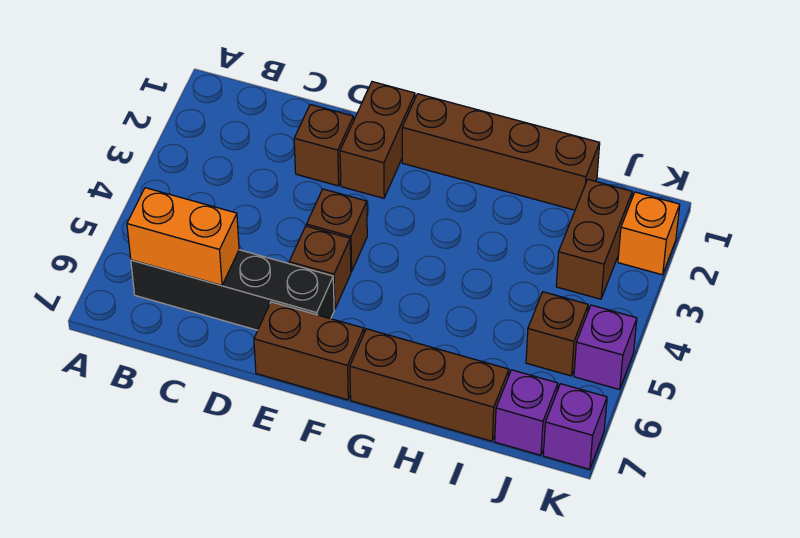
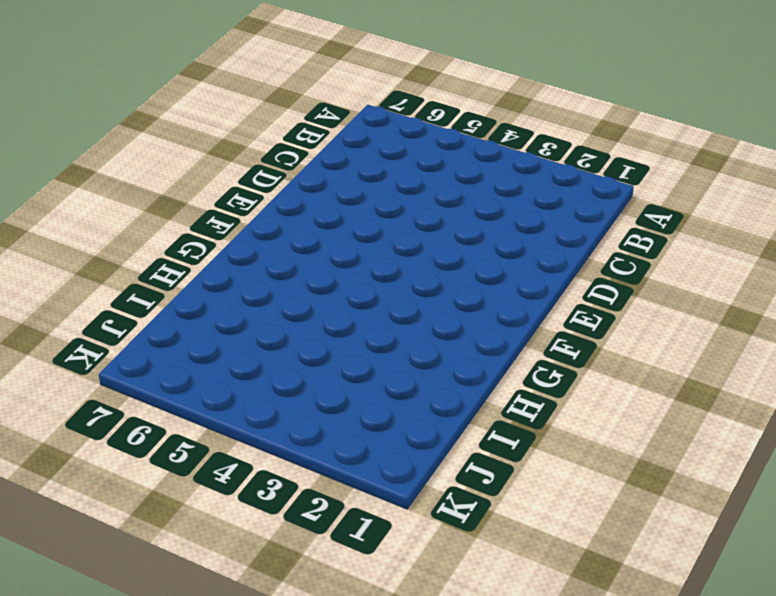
none -> black 1x4 brick [131,250,334,330]
none -> brown 1x1 brick [294,105,354,186]
none -> brown 1x2 brick [340,82,415,198]

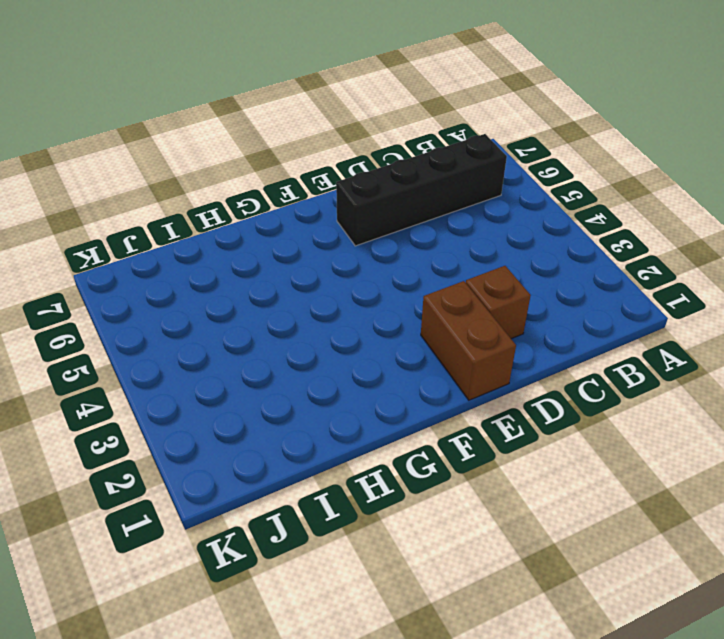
none -> brown 1x1 brick [306,189,367,272]
none -> brown 1x1 brick [289,226,351,309]
none -> brown 1x2 brick [254,302,364,400]

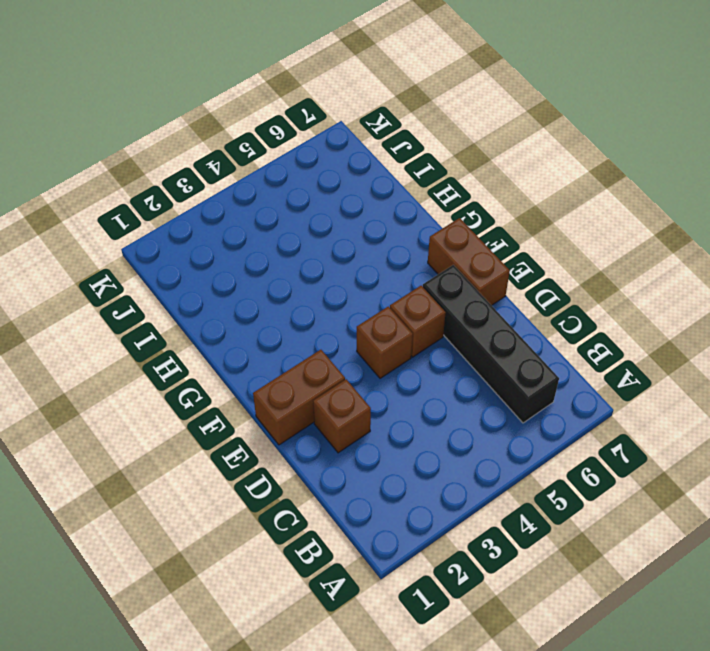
none -> brown 1x4 brick [402,94,600,210]
none -> brown 1x3 brick [350,329,509,441]
none -> brown 1x2 brick [556,180,632,299]

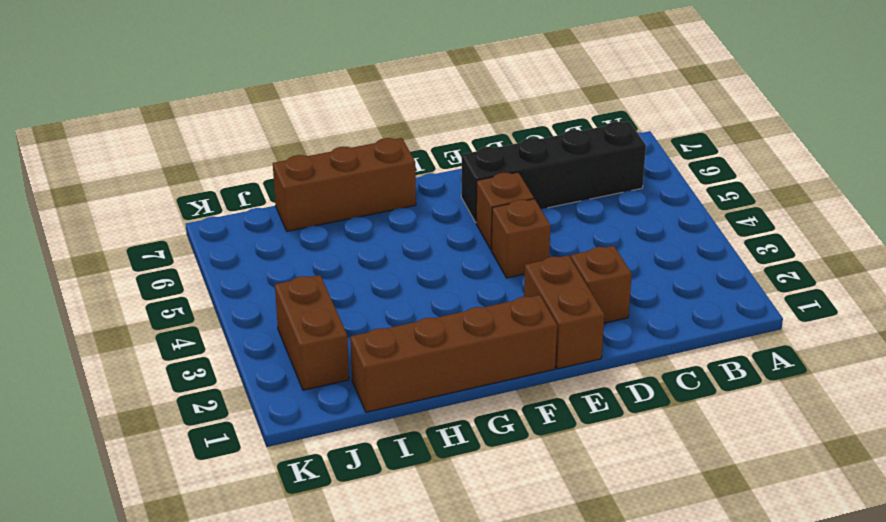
none -> brown 1x2 brick [254,302,364,400]
none -> brown 1x1 brick [526,292,588,376]
none -> purple 1x1 brick [495,370,558,455]

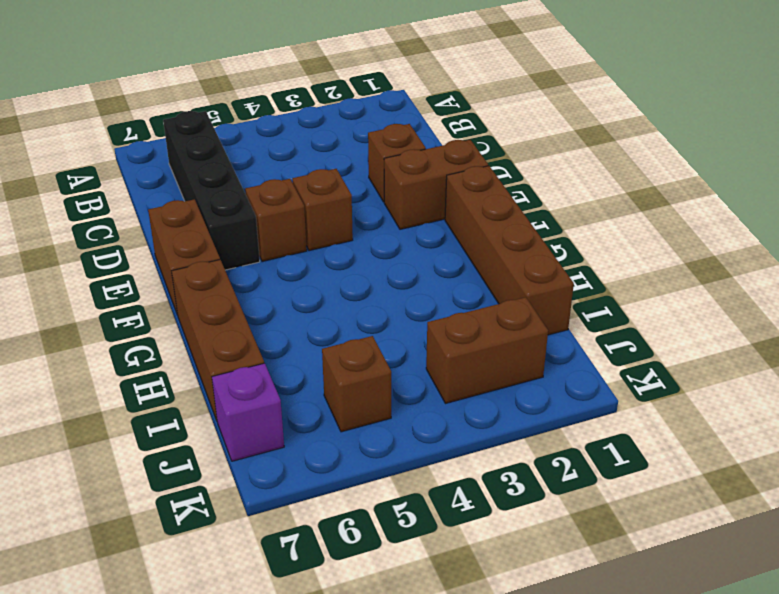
none -> orange 1x1 brick [618,192,680,275]
none -> purple 1x1 brick [574,305,637,390]
none -> purple 1x1 brick [543,384,607,469]

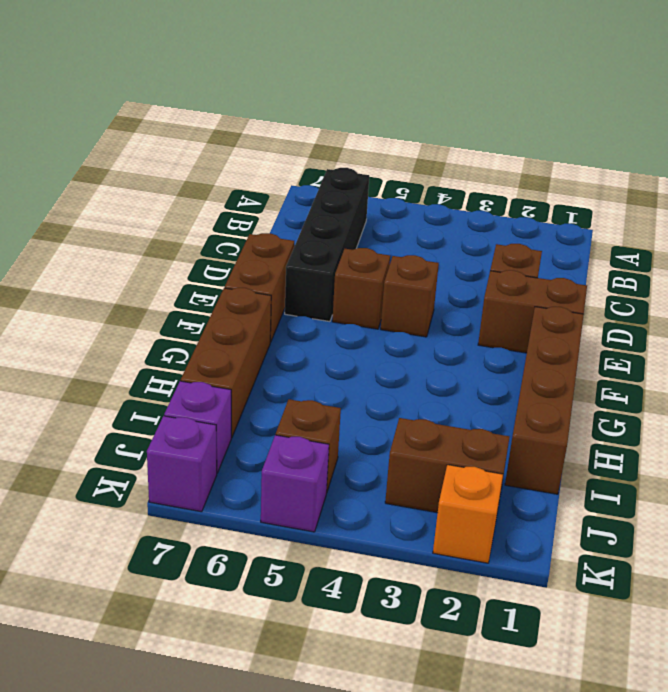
none -> orange 1x2 brick [127,188,239,286]

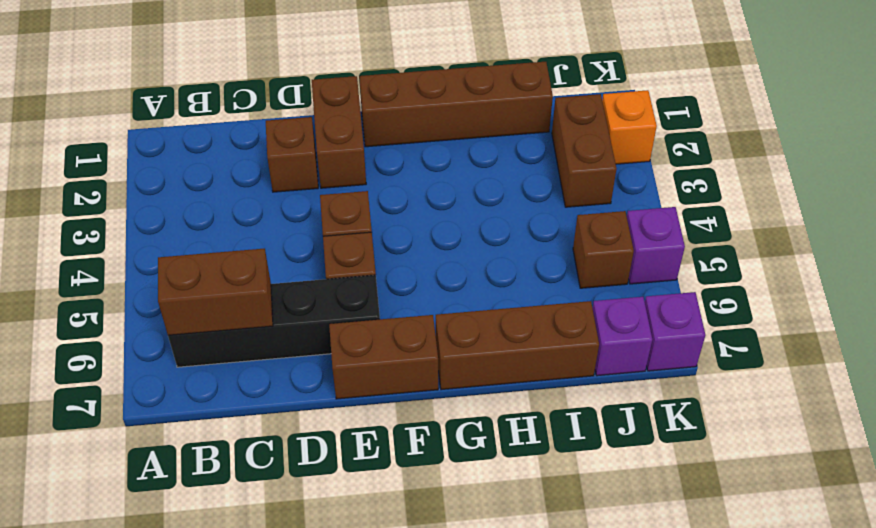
brown 1x2 brick [158,248,273,335] -> orange 1x2 brick [127,188,239,286]

